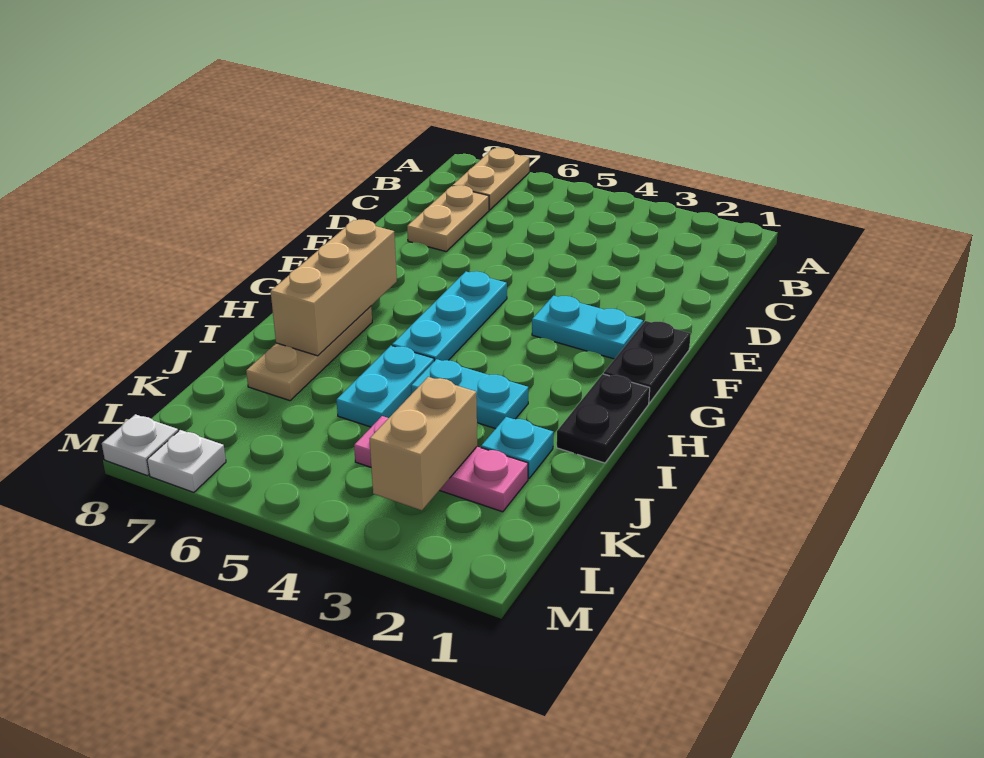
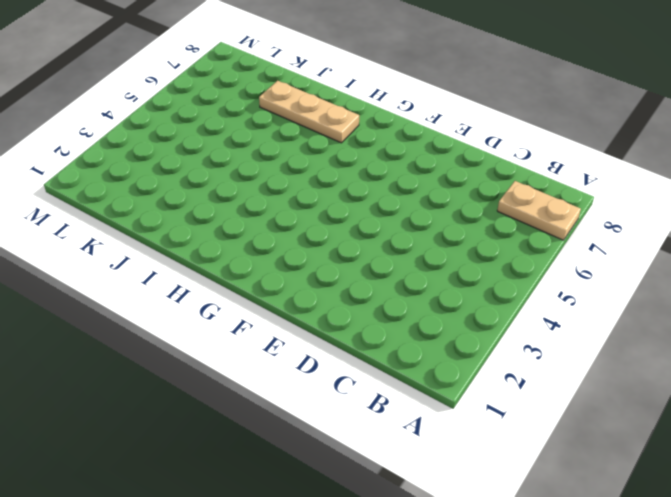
none -> tan 1x2 plate [407,185,489,252]
none -> black 1x2 plate [604,321,691,403]
none -> cyan 1x2 plate [532,296,643,359]

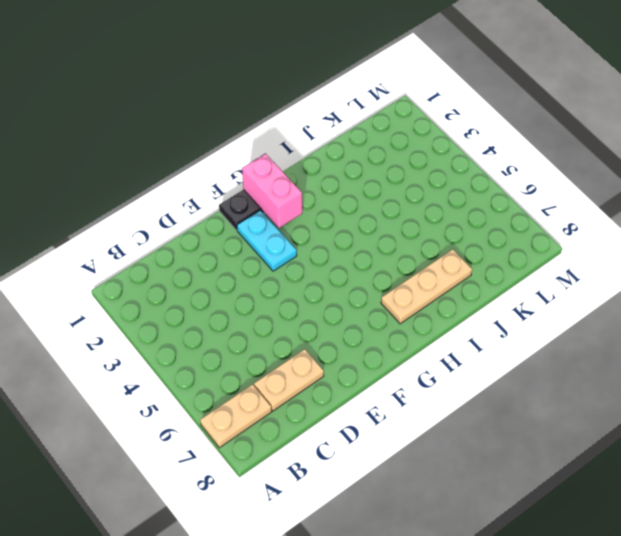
pink 1x2 brick [242,154,302,228] -> none
none -> cyan 1x3 plate [392,271,507,361]
none -> black 1x2 plate [557,374,650,463]
none -> cyan 1x2 plate [411,359,528,429]

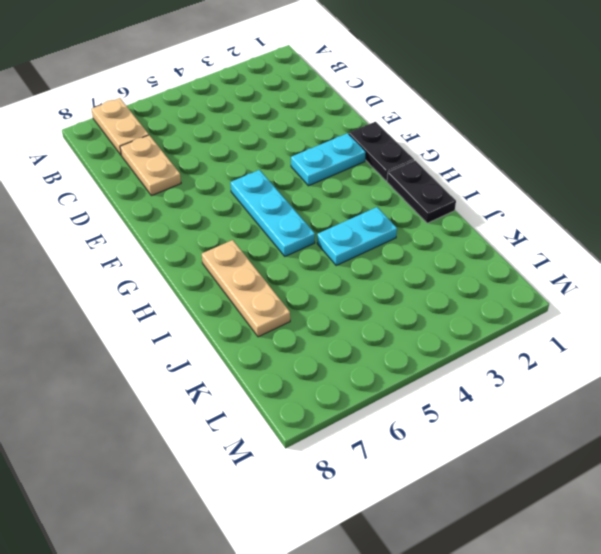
none -> cyan 1x2 plate [336,346,434,427]
none -> cyan 1x1 plate [481,417,553,478]
none -> pink 1x3 plate [354,416,528,512]

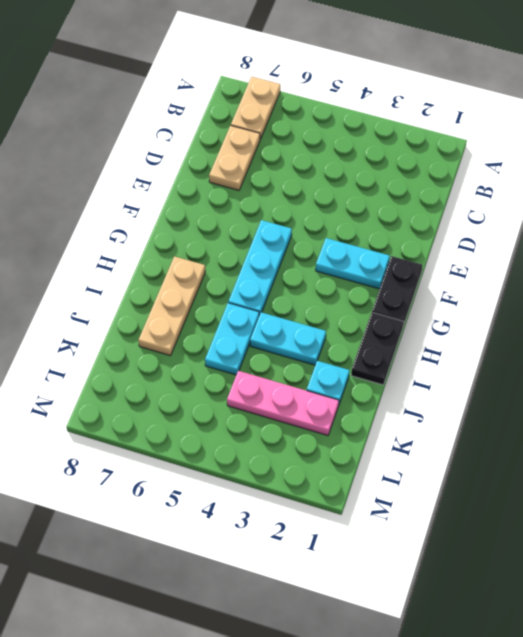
none -> white 1x1 plate [147,430,226,492]
none -> white 1x1 plate [102,414,178,476]
none -> tan 1x3 brick [271,220,397,356]

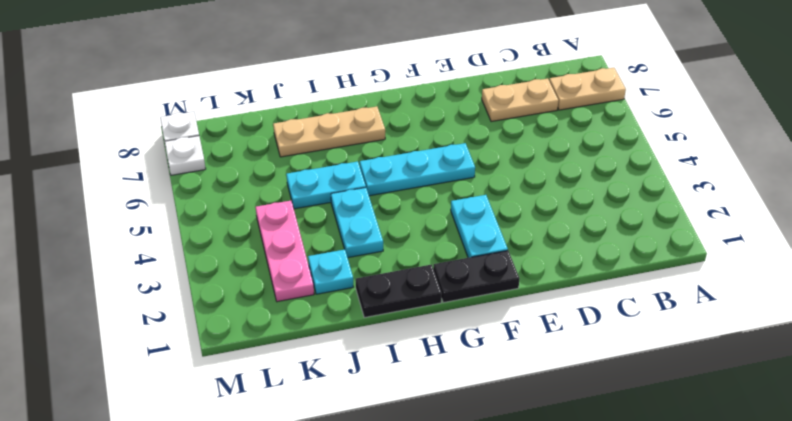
none -> tan 1x3 brick [271,220,397,356]
none -> tan 1x2 brick [370,377,477,510]

